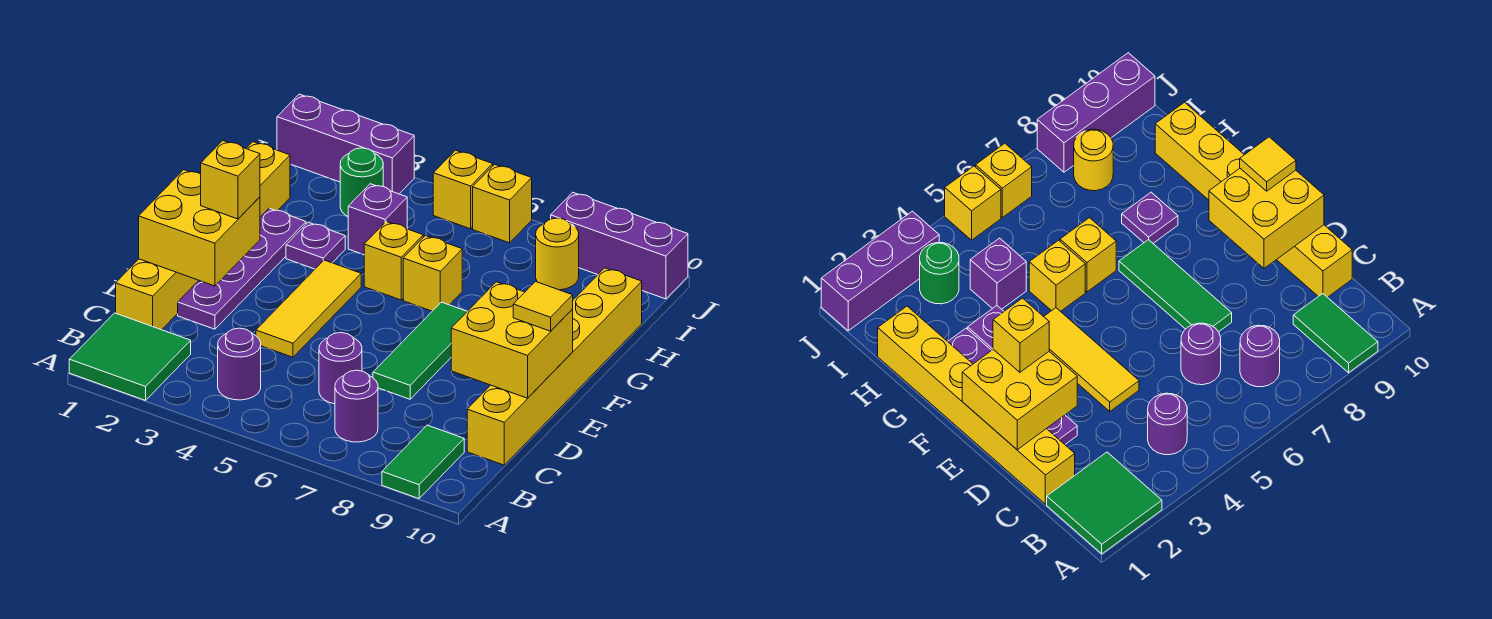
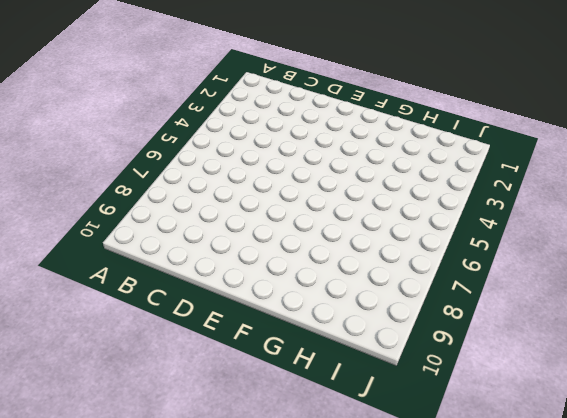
none -> green 2x2 tile [69,313,191,400]
none -> green 1x2 tile [382,425,464,499]
none -> purple 1x1 round brick [218,328,261,400]

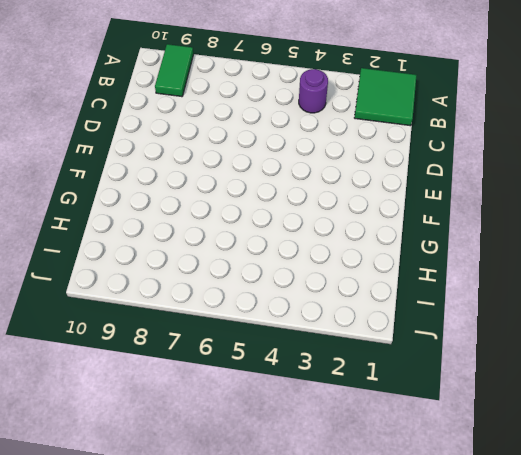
none -> purple 1x1 round brick [335,370,378,442]
none -> yellow 1x6 brick [116,142,290,330]
none -> purple 1x1 round brick [319,333,362,404]

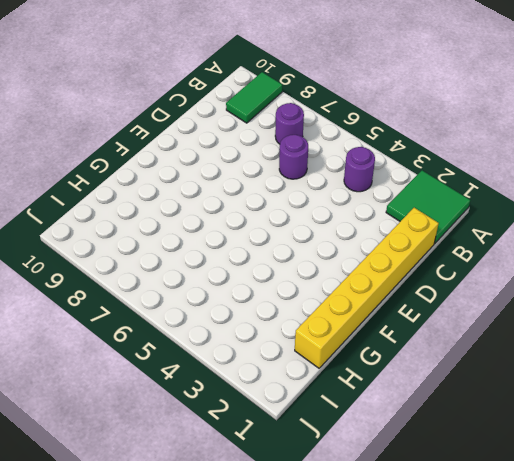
none -> yellow 1x6 brick [467,268,642,465]
none -> purple 1x4 plate [178,208,306,329]
none -> yellow 1x3 tile [256,260,361,357]

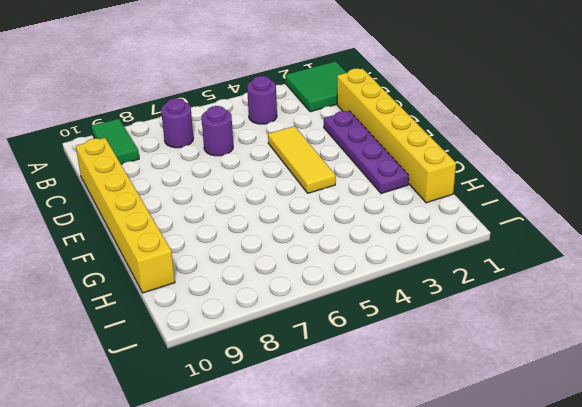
none -> green 1x3 tile [373,302,467,399]
none -> purple 1x1 plate [286,222,345,269]
none -> yellow 1x1 brick [364,222,423,300]

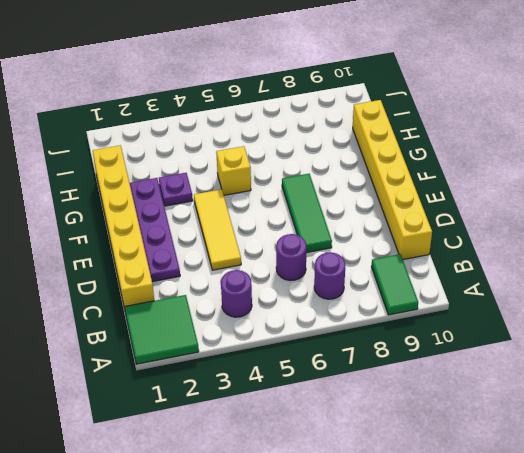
none -> yellow 1x1 brick [403,236,462,311]
none -> purple 1x1 plate [1122,192,1178,243]
none -> purple 1x1 brick [348,184,407,255]

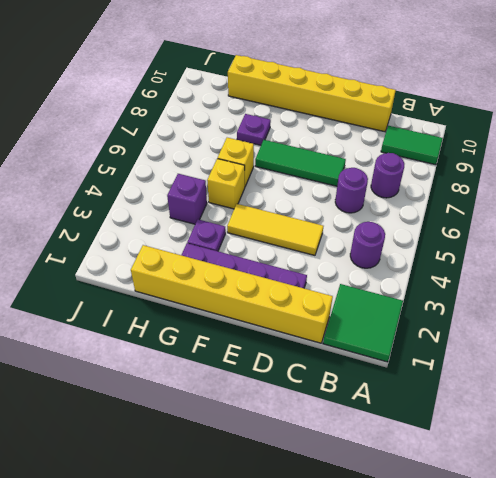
none -> green 1x1 round brick [340,148,383,216]
none -> yellow 1x1 round brick [536,218,579,290]
none -> purple 1x3 brick [277,94,414,194]

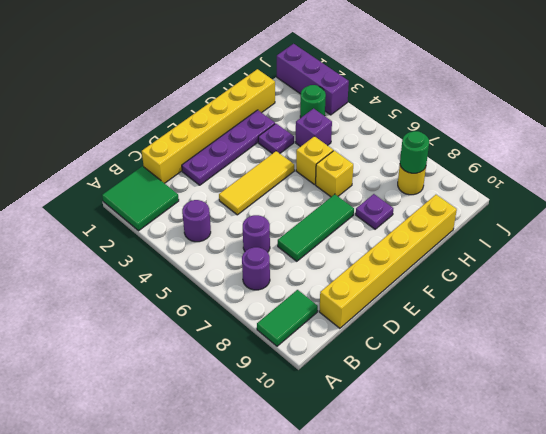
green 1x1 round brick [400,131,429,173] -> none
none -> yellow 1x1 brick [433,150,493,229]
none -> yellow 1x1 brick [473,164,532,243]
none -> purple 1x3 brick [551,192,688,299]

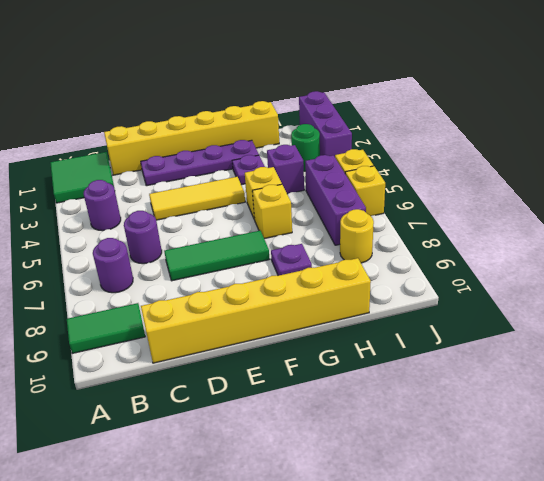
purple 1x3 brick [305,155,366,245] -> purple 1x3 brick moved to [551,192,688,299]
none -> yellow 2x2 brick [139,170,260,286]
none -> yellow 2x2 brick [451,282,573,398]
none -> yellow 1x1 brick [201,141,260,219]

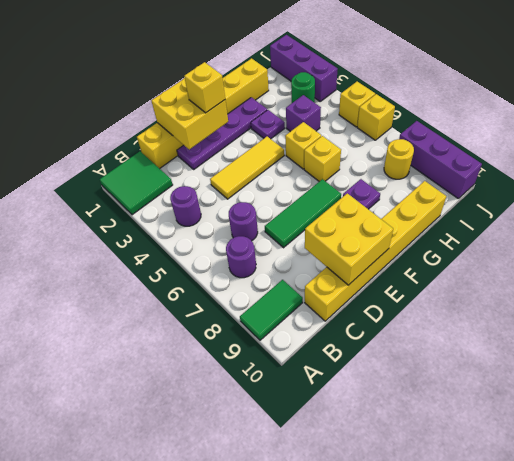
none -> yellow 1x1 tile [513,282,573,331]

